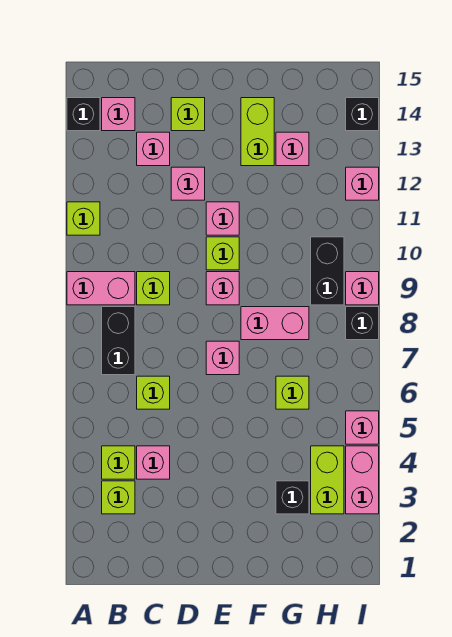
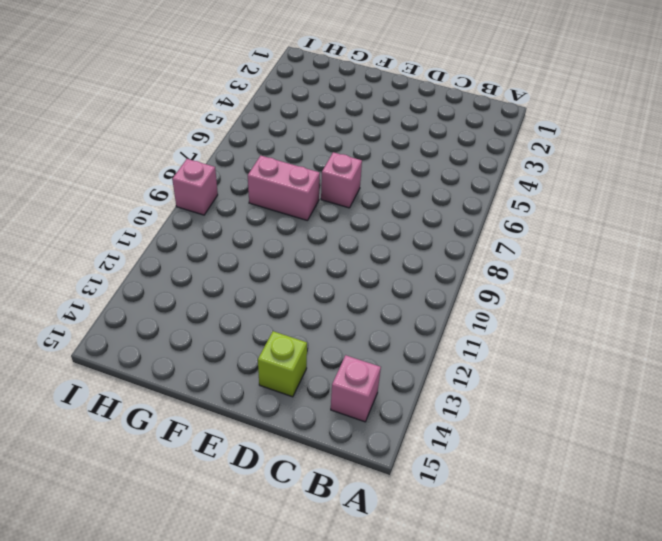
none -> pink 1x2 brick [67,272,135,305]
none -> lime 1x1 brick [67,202,100,235]
none -> black 1x1 brick [67,98,100,131]
none -> lime 1x1 brick [102,481,135,514]

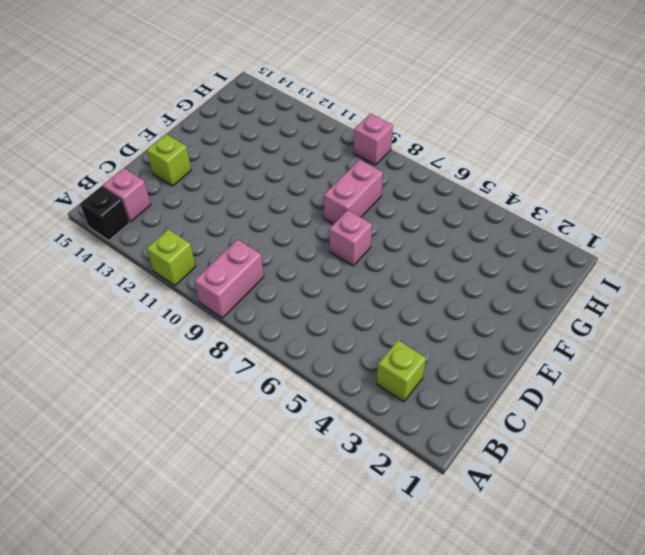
none -> lime 1x1 brick [102,446,135,479]
none -> black 1x2 brick [102,307,135,375]
none -> pink 1x1 brick [137,446,170,479]
none -> lime 1x1 brick [137,376,170,409]

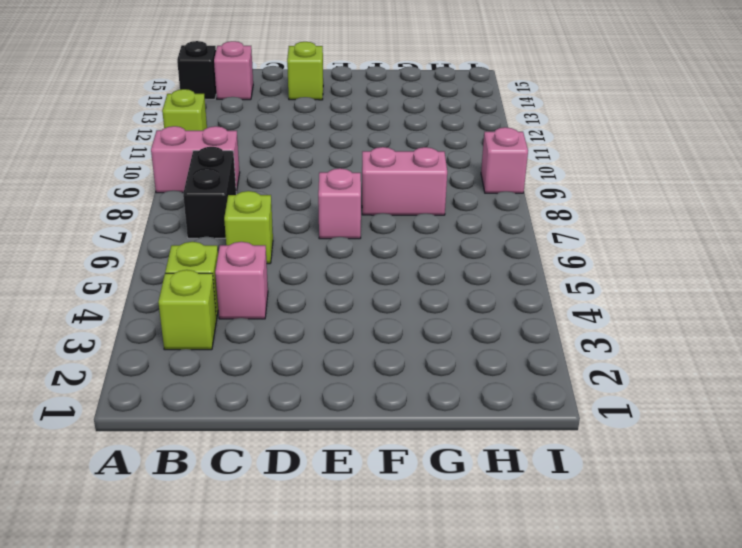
none -> lime 1x1 brick [137,272,170,305]
none -> pink 1x1 brick [137,132,170,166]
none -> pink 1x1 brick [171,167,205,200]
none -> pink 1x1 brick [206,272,239,305]

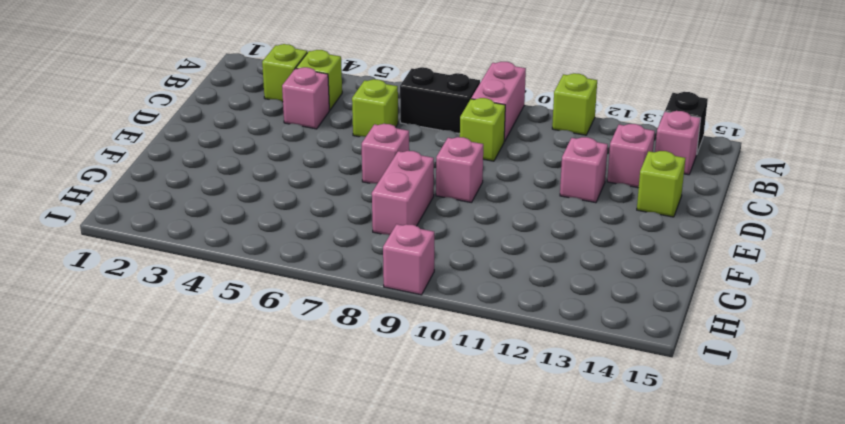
none -> lime 1x1 brick [206,237,239,270]
none -> pink 1x1 brick [206,202,239,235]
none -> lime 1x2 brick [241,98,274,166]
none -> black 1x1 brick [276,481,309,514]

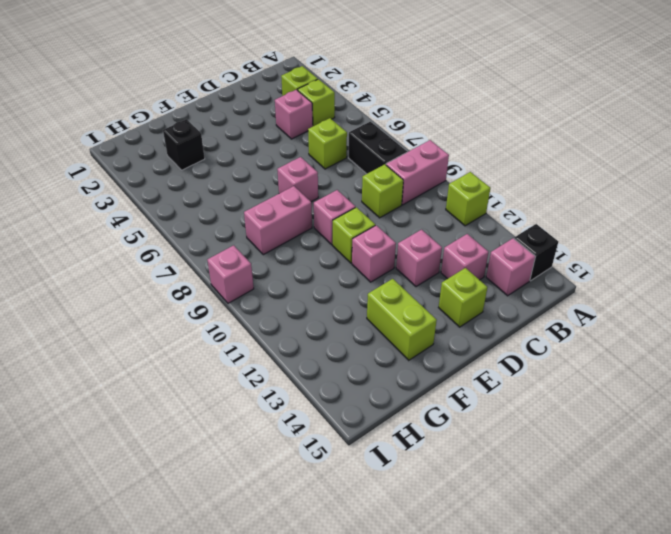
none -> lime 1x1 brick [276,376,309,409]
none -> pink 1x1 brick [276,132,309,166]
none -> lime 1x2 brick [311,446,344,514]
none -> black 1x2 brick [311,237,344,305]

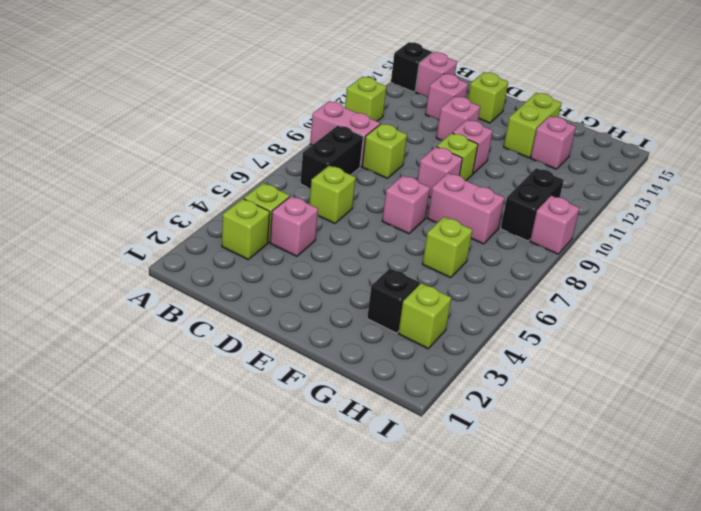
lime 1x1 brick [398,283,451,349] -> lime 1x2 brick [311,446,344,514]
none -> pink 1x2 brick [346,446,379,514]
none -> pink 1x1 brick [346,411,379,444]
none -> black 1x1 brick [346,307,379,340]
none -> pink 1x1 brick [346,167,379,200]

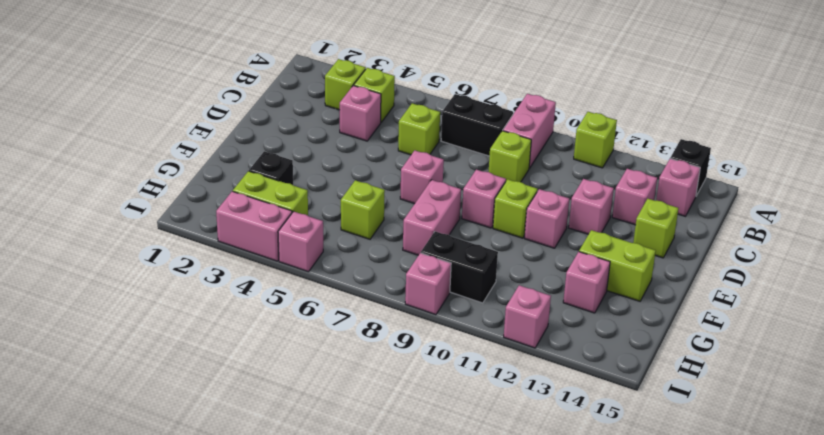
none -> black 1x1 brick [346,307,379,340]
none -> black 1x1 brick [346,98,379,131]

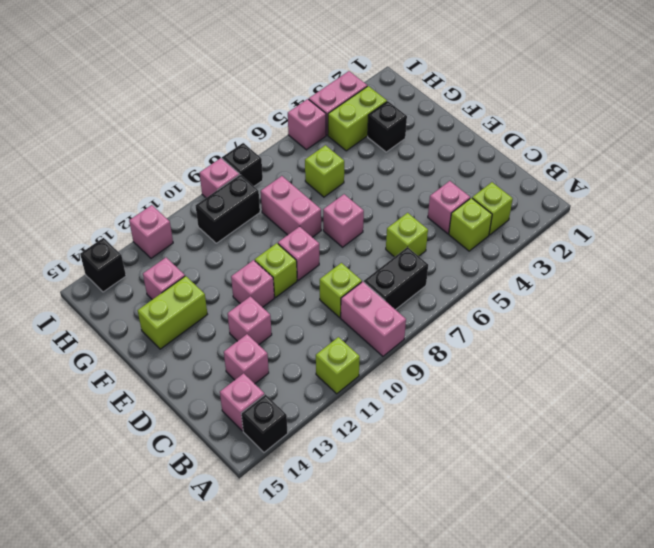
none -> lime 1x1 brick [171,98,205,131]

